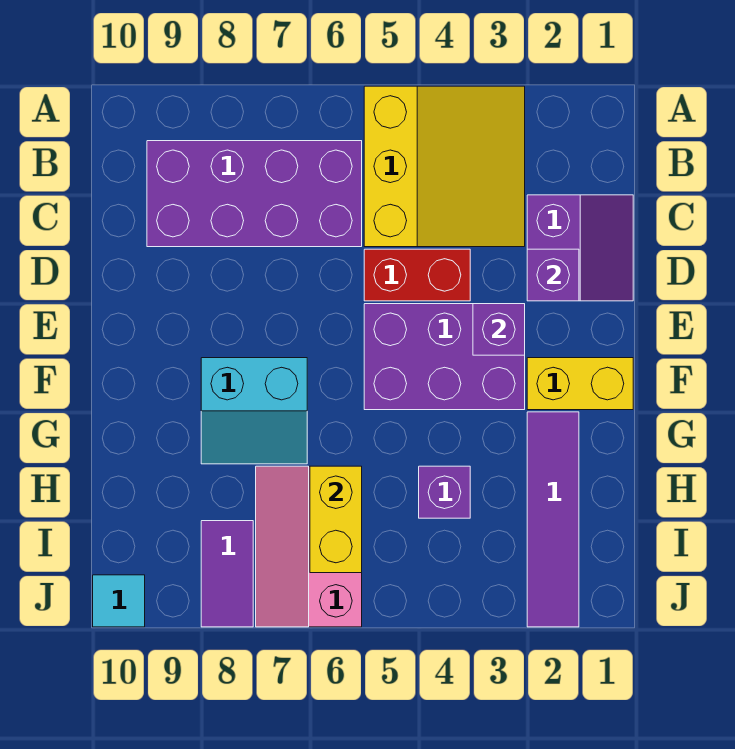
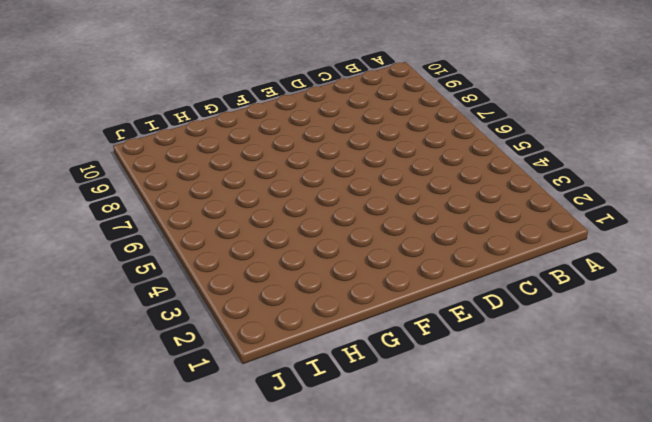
none -> yellow 3x3 slope [364,86,525,247]
none -> purple 2x4 brick [147,141,362,247]
none -> purple 2x2 slope [527,195,633,301]

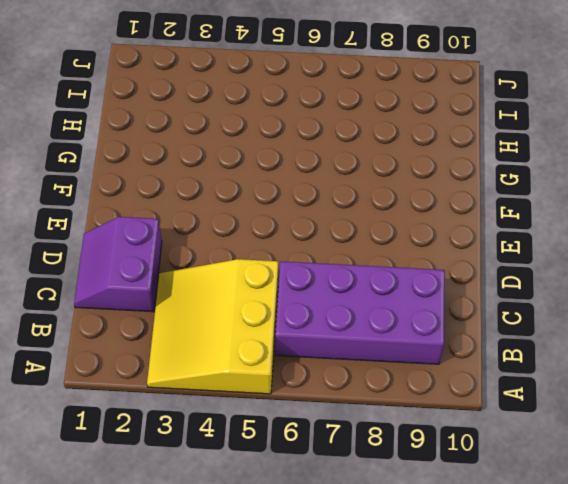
none -> red 1x2 brick [364,249,470,301]
none -> purple 2x3 brick [364,304,525,410]
none -> yellow 1x2 brick [527,358,633,410]

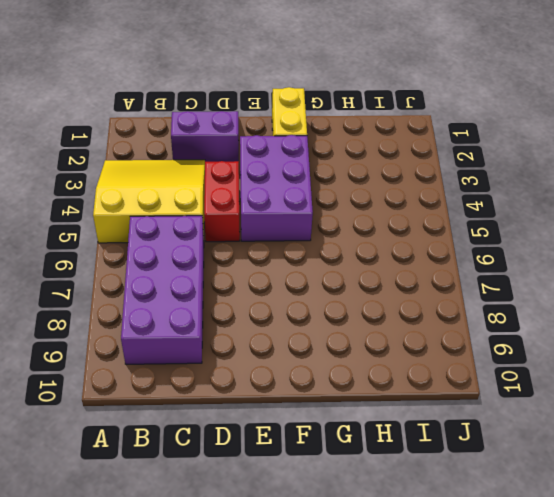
none -> cyan 2x2 slope [201,358,307,464]
none -> purple 1x4 tile [527,412,579,627]
none -> purple 1x1 brick [419,466,470,518]

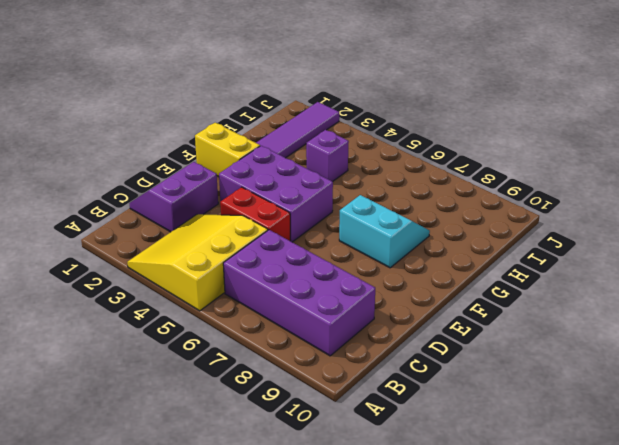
none -> pink 2x3 slope [256,466,362,627]
none -> purple 1x2 tile [201,521,253,627]
none -> cyan 1x1 tile [93,575,145,627]

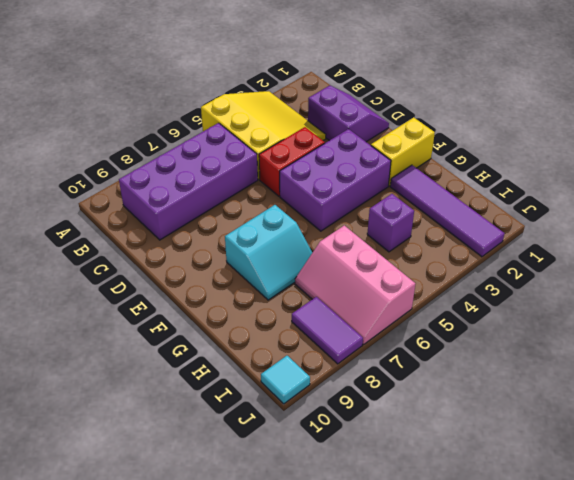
none -> purple 1x1 brick [527,249,579,301]
none -> purple 1x1 brick [473,304,525,355]
none -> yellow 1x2 brick [310,466,362,573]

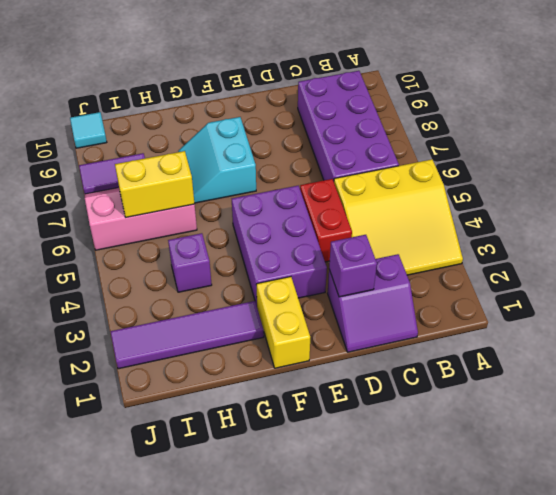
none -> purple 1x1 brick [473,304,525,355]

